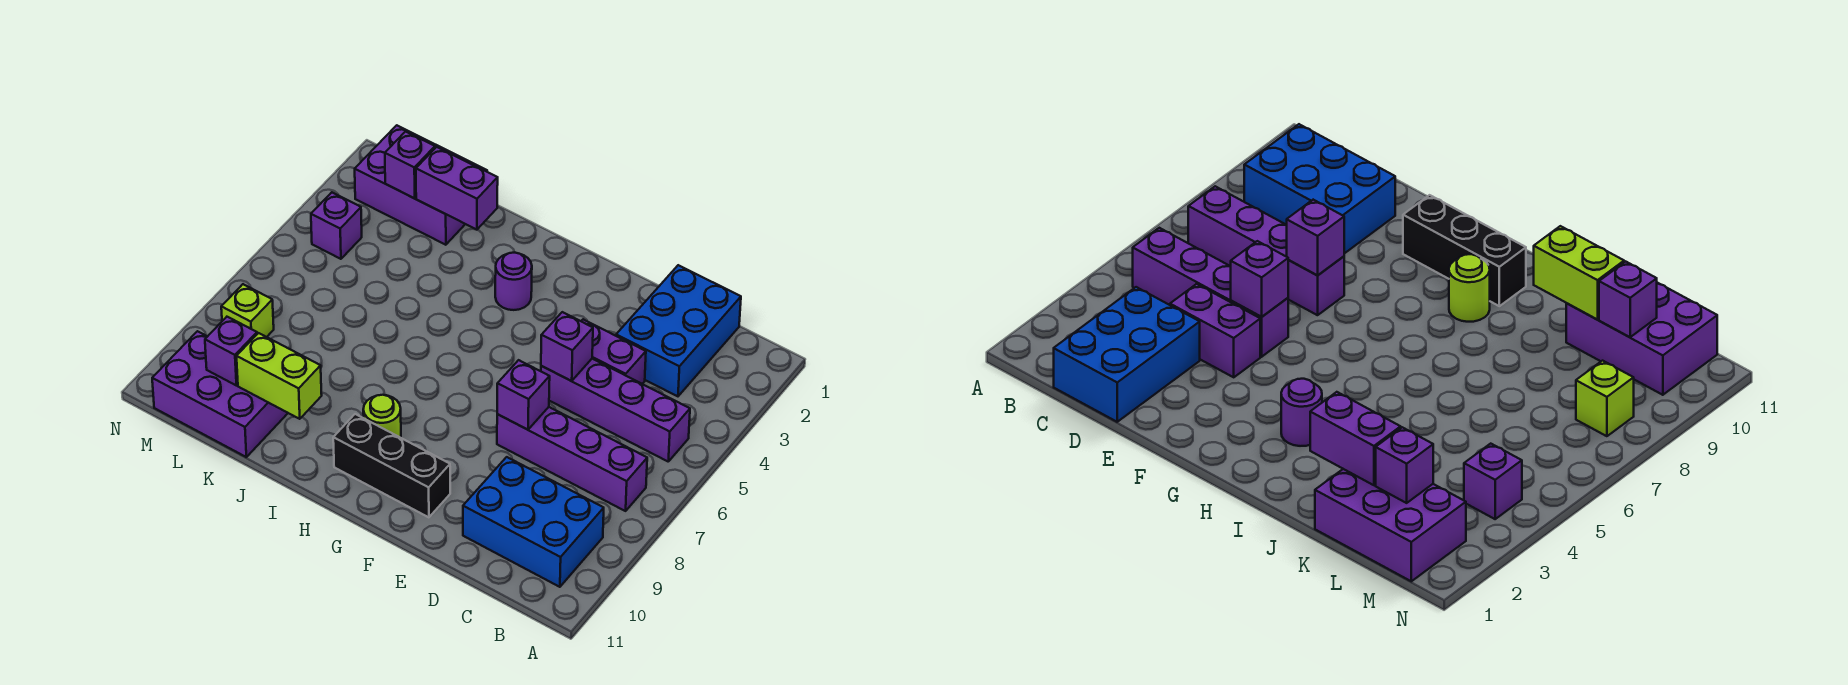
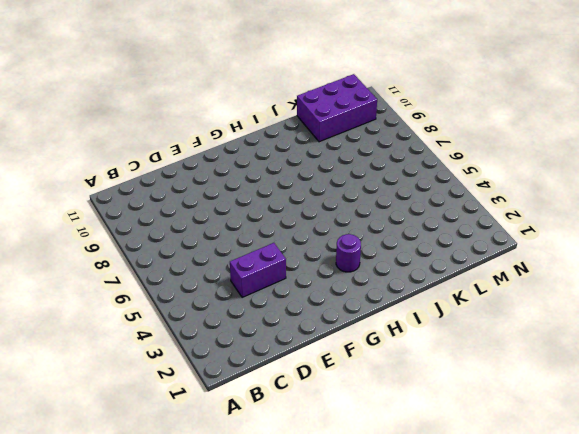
none -> purple 1x4 brick [541,359,690,461]
none -> purple 1x4 brick [497,407,647,511]
none -> blue 2x3 brick [463,457,604,587]

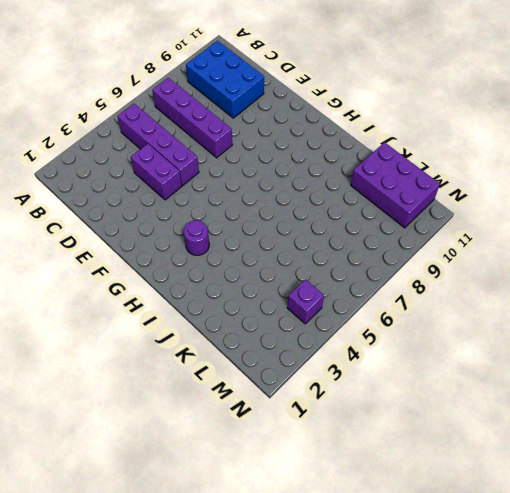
none -> blue 2x3 brick [616,265,741,396]
none -> black 1x3 brick [333,414,450,517]
none -> lime 1x1 round brick [363,395,401,438]

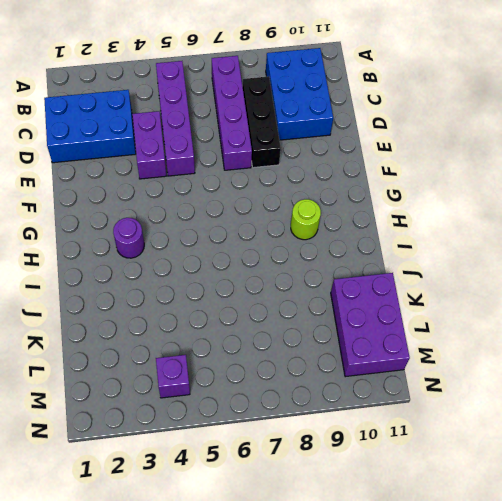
black 1x3 brick [242,76,281,168] -> black 1x3 brick moved to [333,414,450,517]
none -> purple 2x3 brick [355,125,487,245]
none -> lime 1x1 brick [221,284,274,337]
none -> purple 1x1 brick [541,312,593,381]

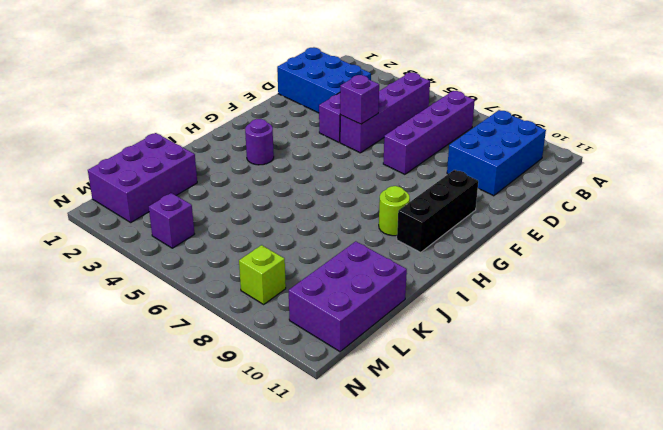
none -> purple 1x1 brick [497,360,550,430]
none -> purple 1x2 brick [416,147,498,230]
none -> lime 1x2 brick [237,333,322,419]

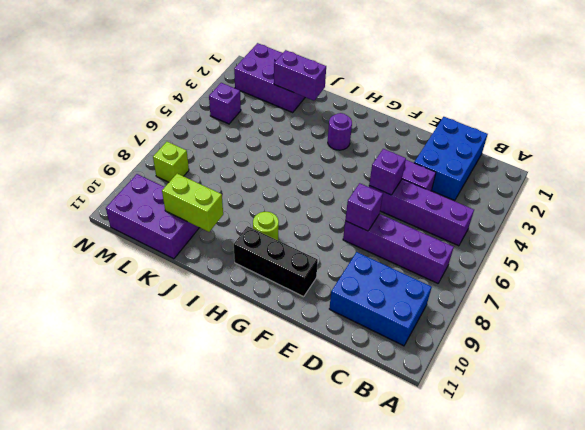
none -> purple 1x1 brick [385,132,435,198]
none -> purple 1x1 brick [205,317,257,385]

